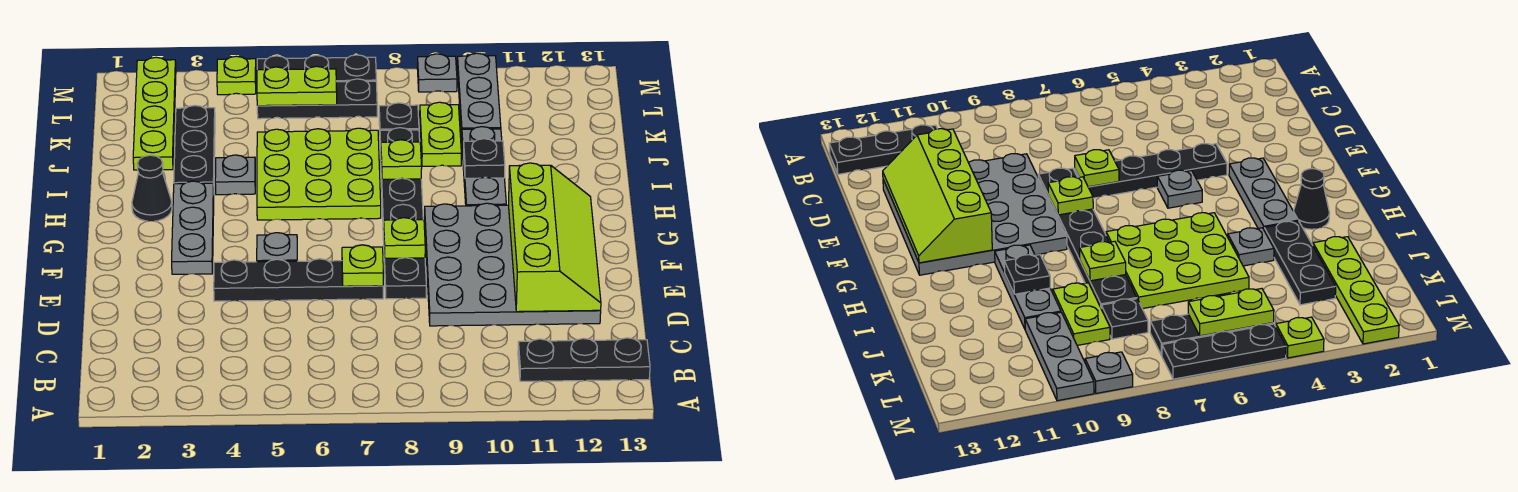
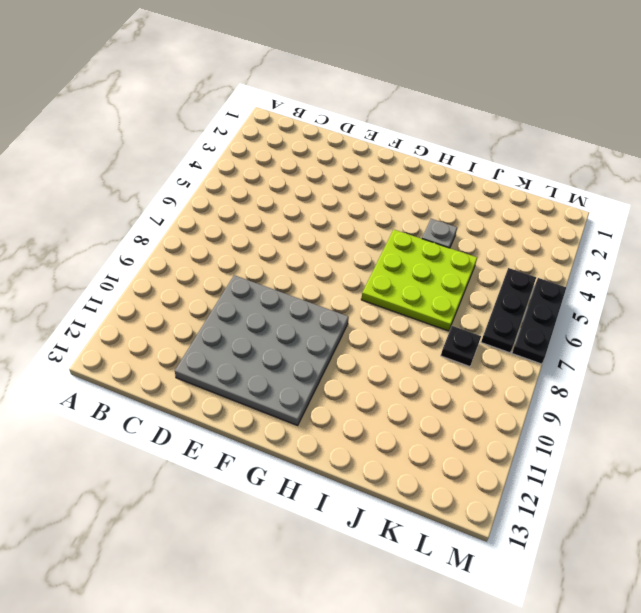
none -> black 1x3 plate [518,338,650,381]
none -> black 1x4 plate [214,259,383,301]
none -> black 1x6 plate [380,128,426,299]

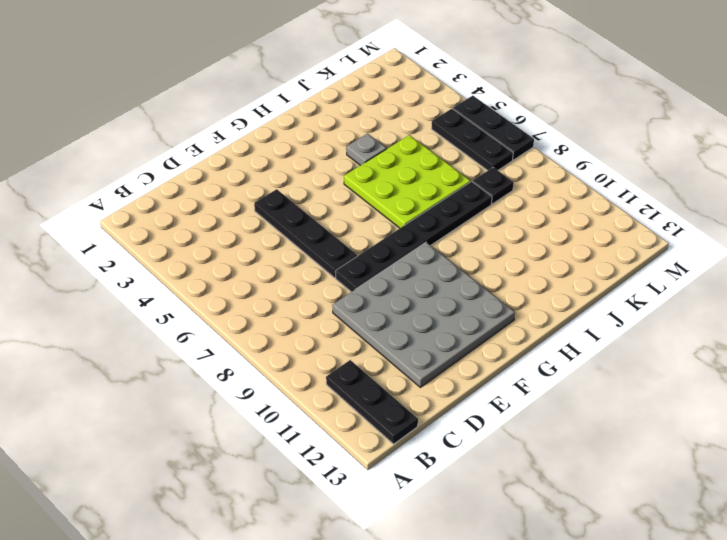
none -> grey 1x3 plate [172,181,214,274]
none -> grey 1x1 plate [257,233,297,262]
none -> black 1x1 cone [132,155,172,221]

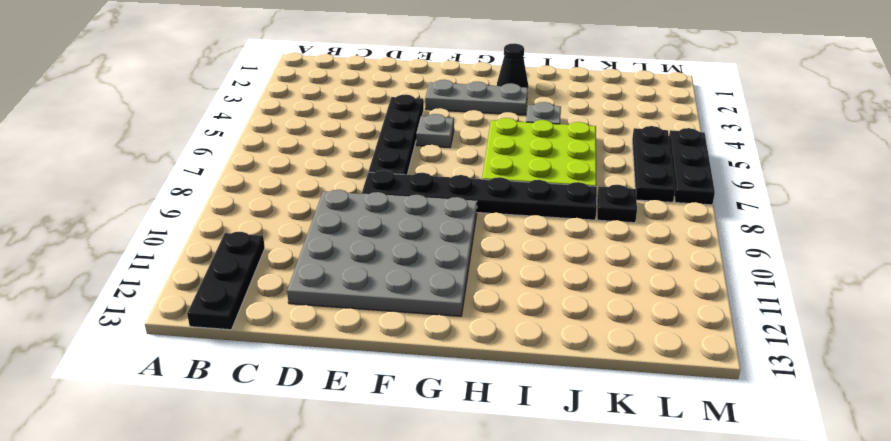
none -> grey 1x3 plate [462,127,506,206]
none -> black 1x3 plate [174,106,215,186]
none -> lime 1x4 plate [133,57,176,170]

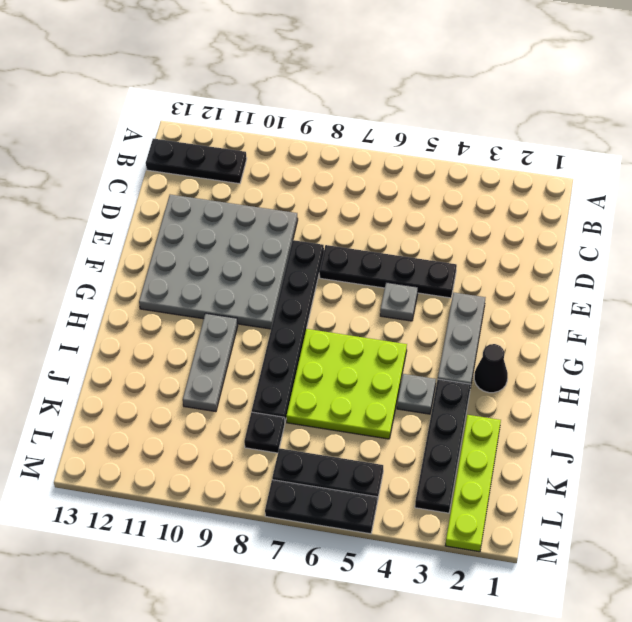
black 1x4 plate [415,379,471,513] -> black 1x3 plate [174,106,215,186]
none -> lime 1x2 plate [420,102,461,166]
none -> grey 1x3 plate [457,53,501,137]
none -> lime 1x1 plate [217,56,256,95]

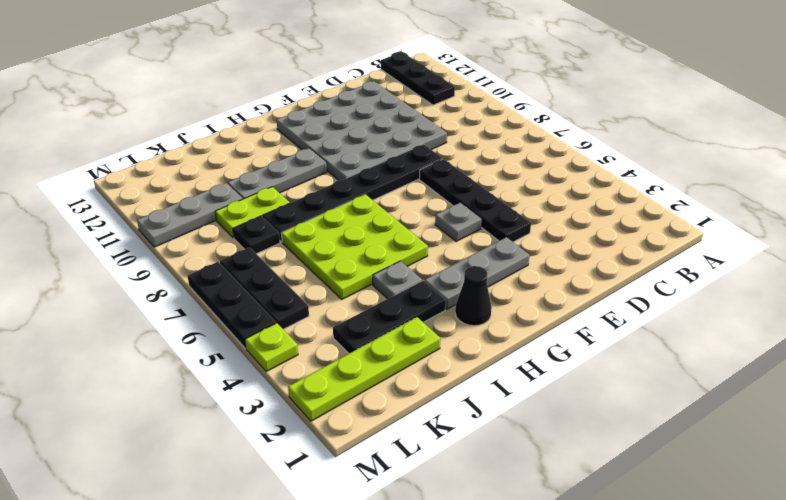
none -> grey 1x1 plate [417,54,457,92]
none -> lime 2x4 slope [509,163,601,312]
none -> lime 1x1 plate [342,245,383,286]

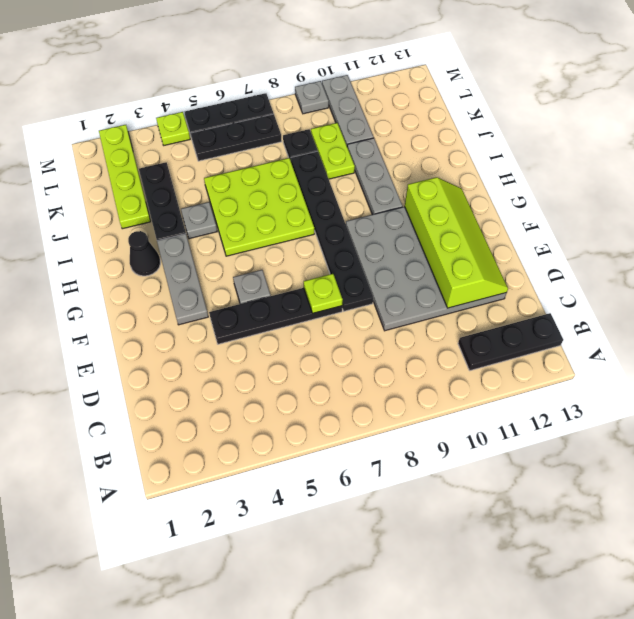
none -> lime 1x1 plate [384,218,425,258]
none -> lime 1x1 plate [381,140,422,179]
none -> black 1x1 plate [464,139,505,178]

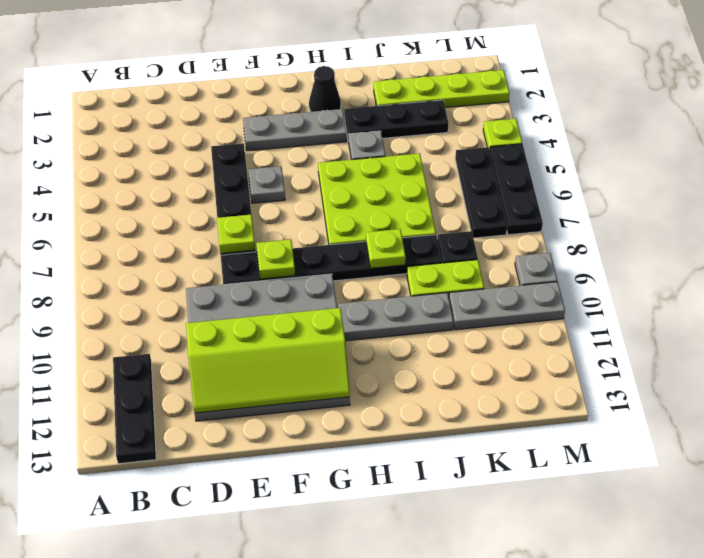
none -> black 1x1 plate [464,139,505,178]
none -> lime 1x2 plate [257,66,337,106]

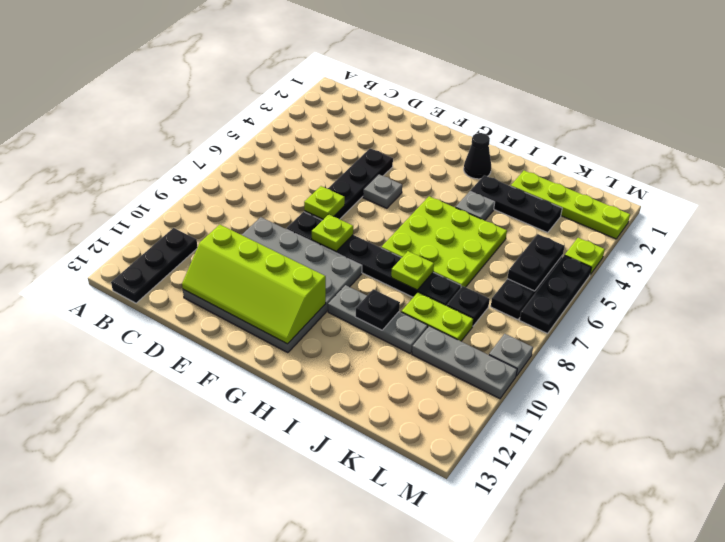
black 1x2 plate [507,234,565,291] -> lime 1x2 plate [257,66,337,106]
none -> grey 1x3 plate [172,181,214,274]

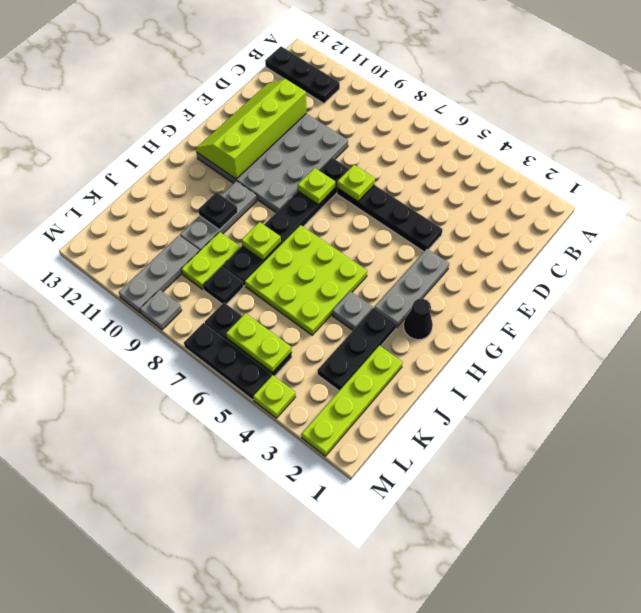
none -> grey 1x1 plate [257,233,297,262]

